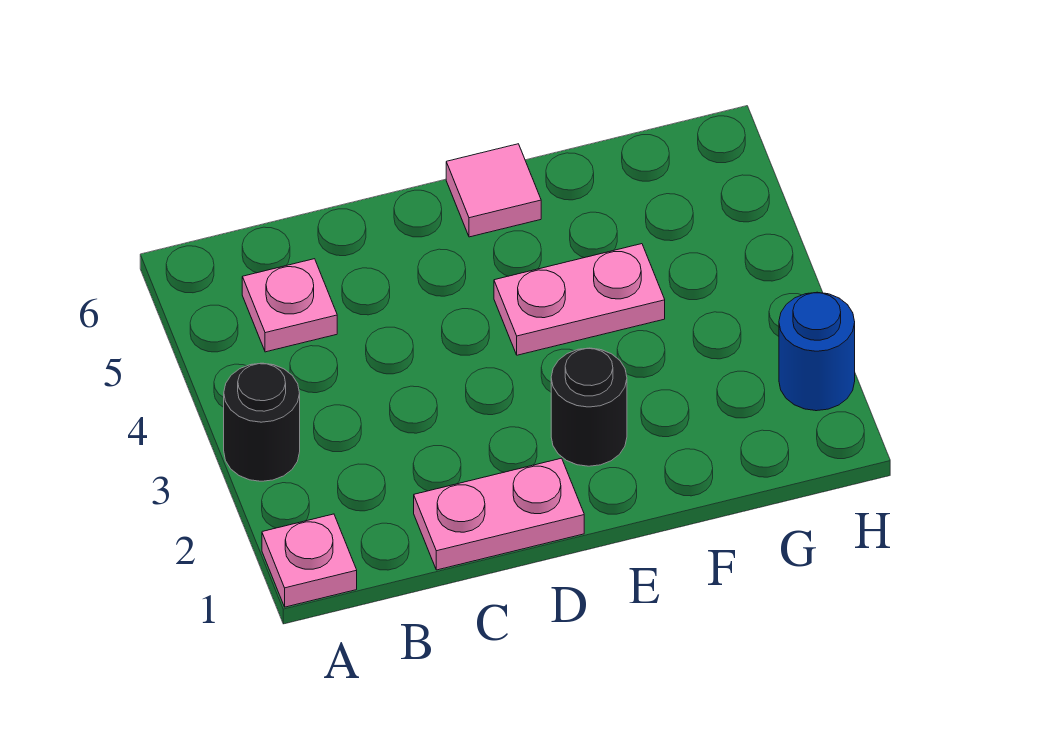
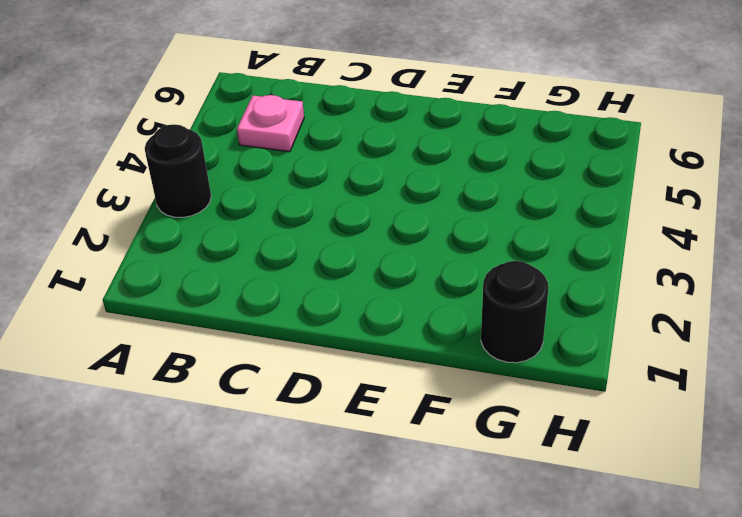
black 1x1 round brick [481,261,548,363] -> black 1x1 round brick moved to [551,348,627,466]
none -> pink 1x1 plate [262,514,357,607]
none -> pink 1x2 plate [414,458,584,570]

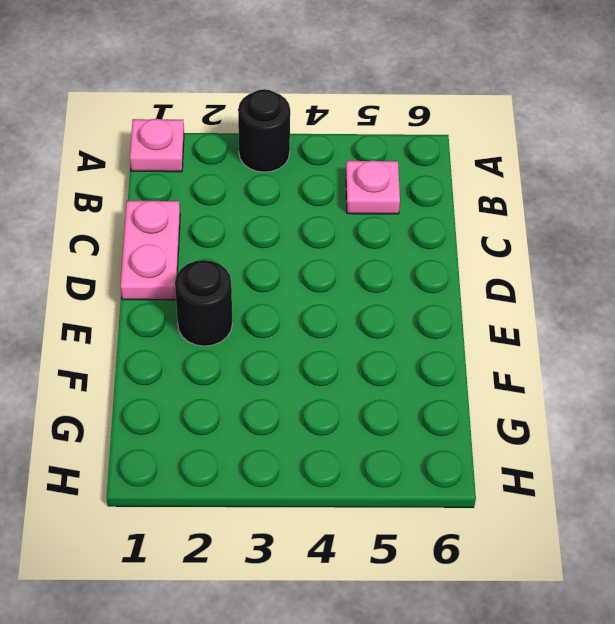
none -> pink 1x2 plate [494,244,665,355]
none -> pink 1x1 tile [446,144,541,237]

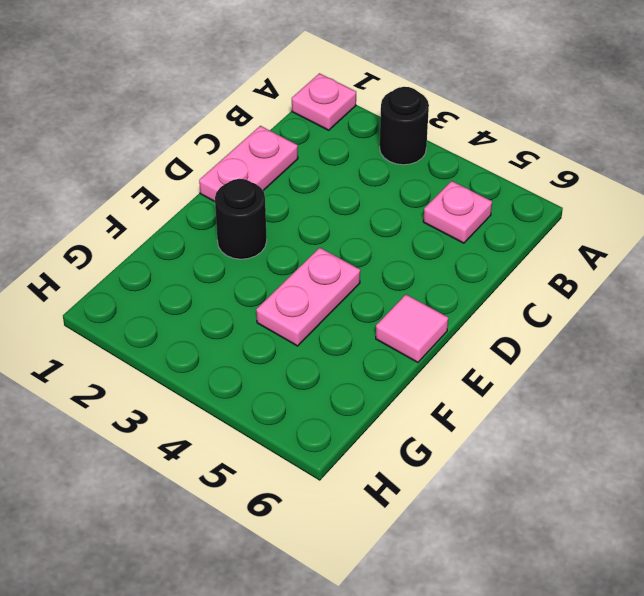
none -> blue 1x1 round brick [779,292,855,411]

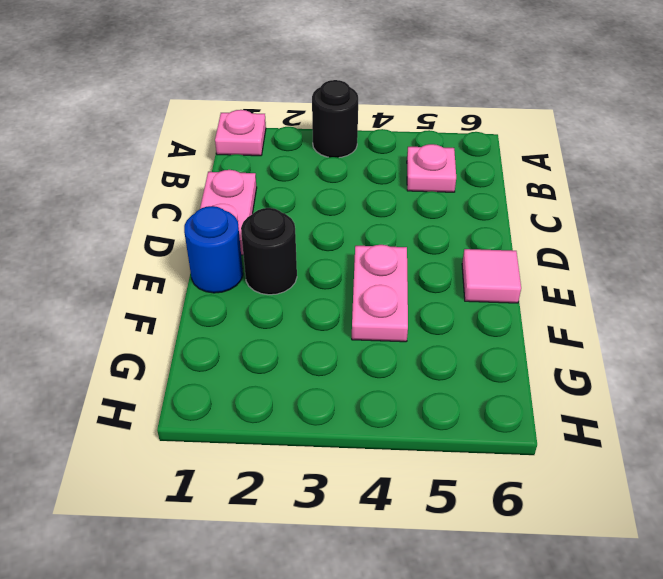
blue 1x1 round brick [184,206,243,293] -> blue 1x1 round brick moved to [779,292,855,411]

